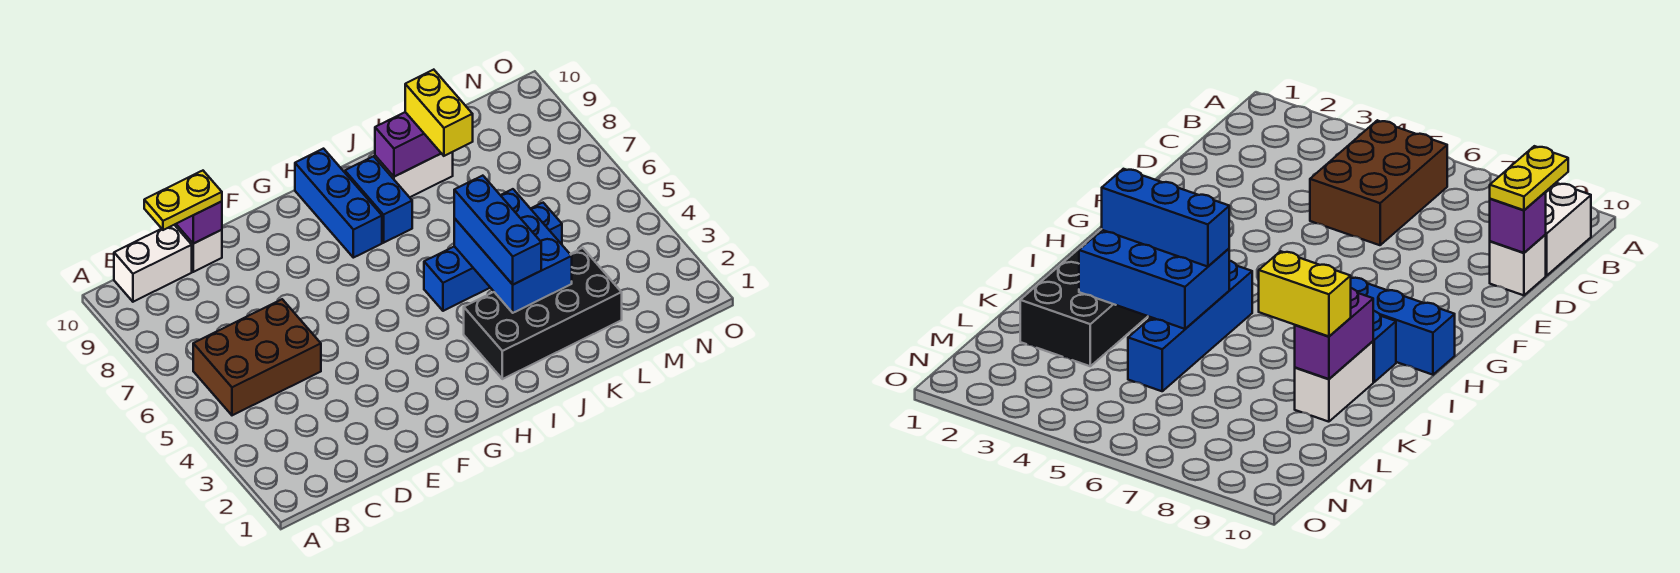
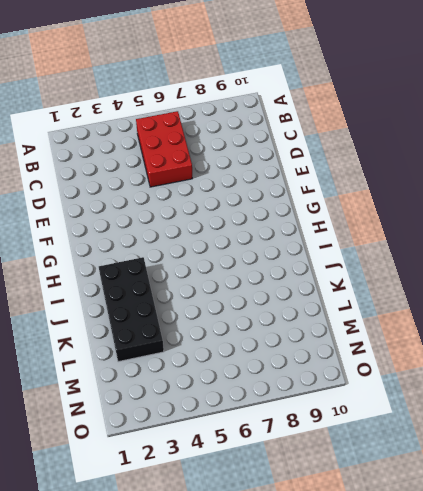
red 2x3 brick [136,111,192,187] -> brown 2x3 brick [193,299,321,415]
none -> white 1x2 brick [114,225,192,302]
none -> white 1x1 brick [175,224,222,272]
none -> blue 1x3 brick [295,149,382,258]

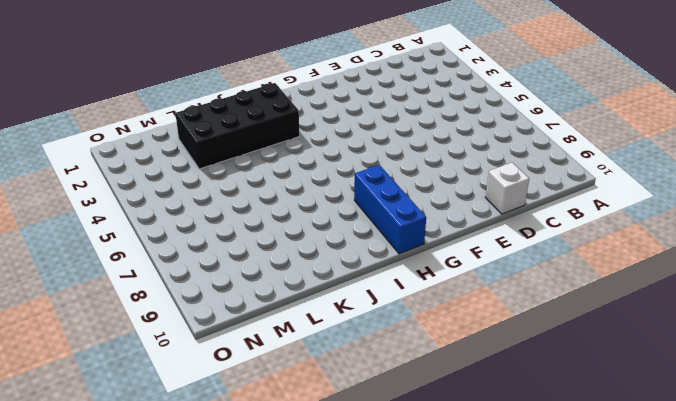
none -> brown 2x3 brick [193,299,321,415]
none -> white 1x2 brick [114,225,192,302]
none -> blue 1x4 brick [424,203,562,311]

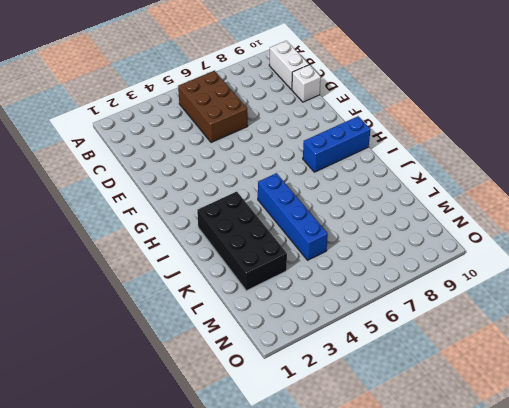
none -> blue 1x2 brick [345,156,412,243]
none -> white 1x2 brick [375,152,453,197]
none -> purple 1x1 brick [176,201,222,244]

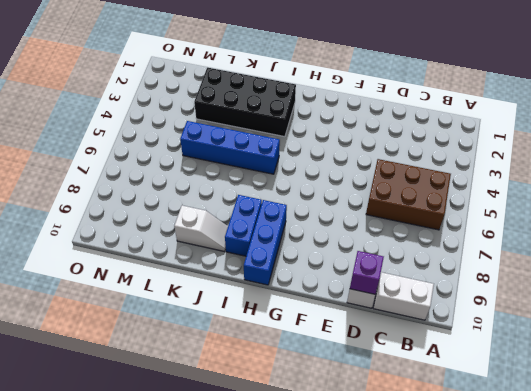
white 1x2 slope [174,205,228,252] -> white 1x2 brick [375,152,453,197]
none -> blue 2x3 brick [454,189,572,313]
none -> purple 1x2 brick [375,112,441,177]
none -> yellow 1x2 plate [144,171,222,230]

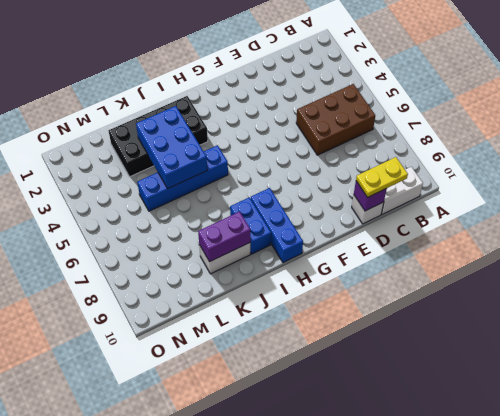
none -> blue 1x3 brick [454,176,541,285]
none -> yellow 1x2 brick [405,70,473,156]

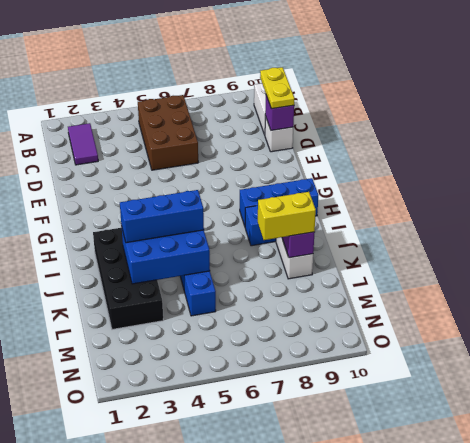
purple 1x2 tile [68,123,98,165] -> none

